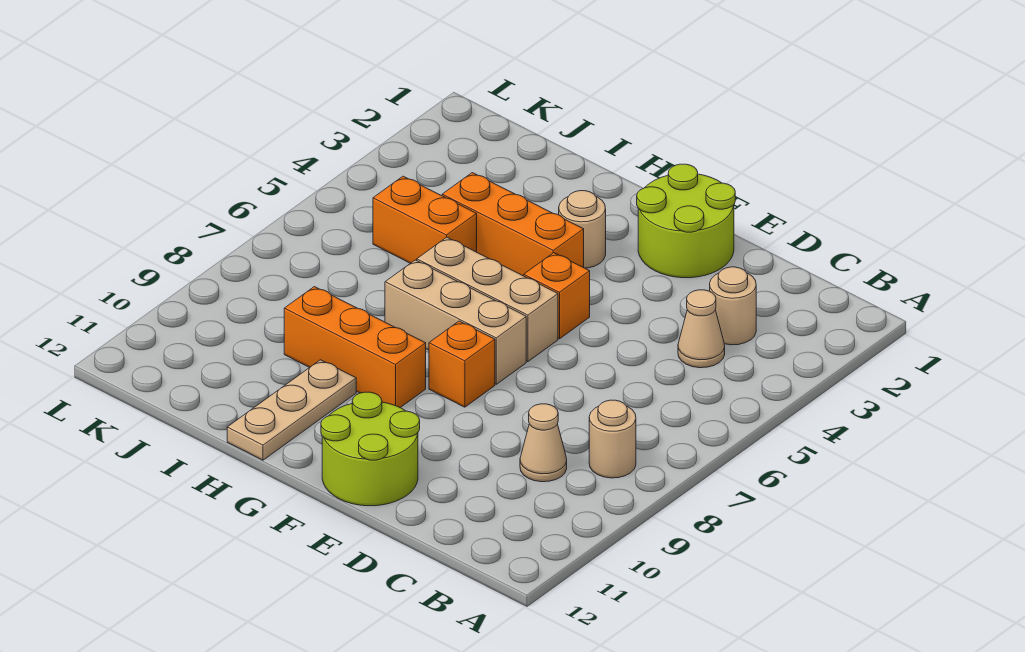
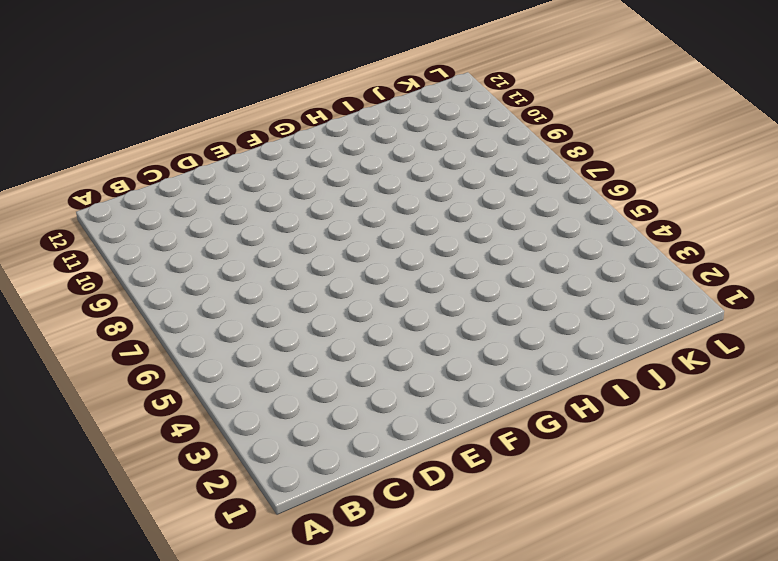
none -> tan 1x1 round brick [589,400,636,478]
none -> tan 1x1 round brick [710,267,756,345]
none -> tan 1x1 cone [678,290,725,368]

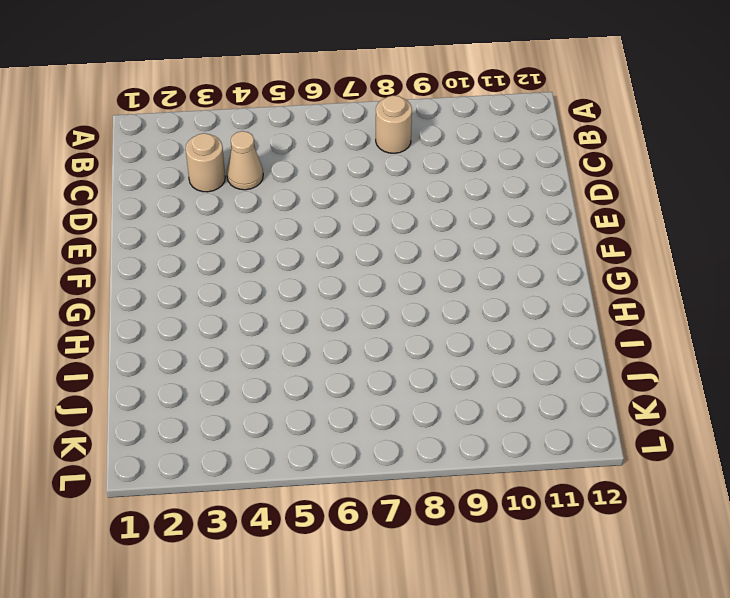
none -> tan 1x1 cone [520,404,567,482]
none -> lime 2x2 round brick [637,164,735,278]
none -> lime 2x2 round brick [321,392,420,506]

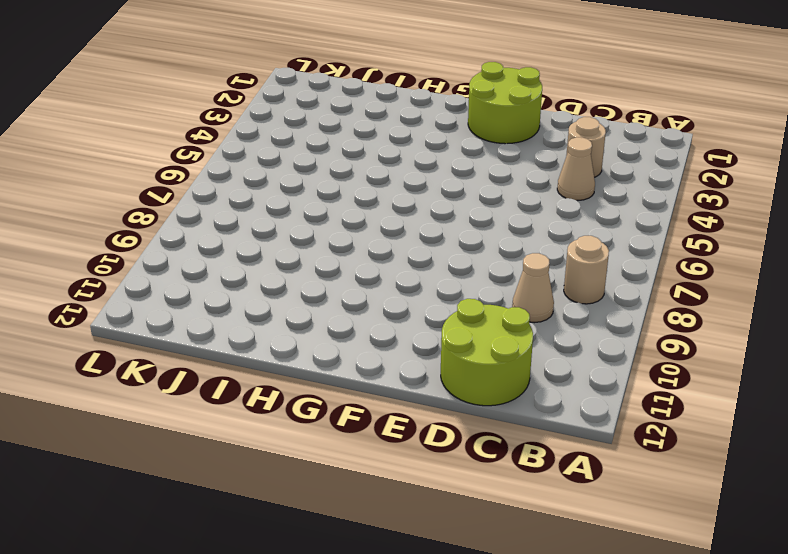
lime 2x2 round brick [441,299,533,406] -> lime 2x2 round brick moved to [321,392,420,506]
none -> orange 1x1 brick [524,253,590,339]
none -> tan 1x3 brick [417,237,558,362]
none -> tan 1x3 brick [385,260,526,384]

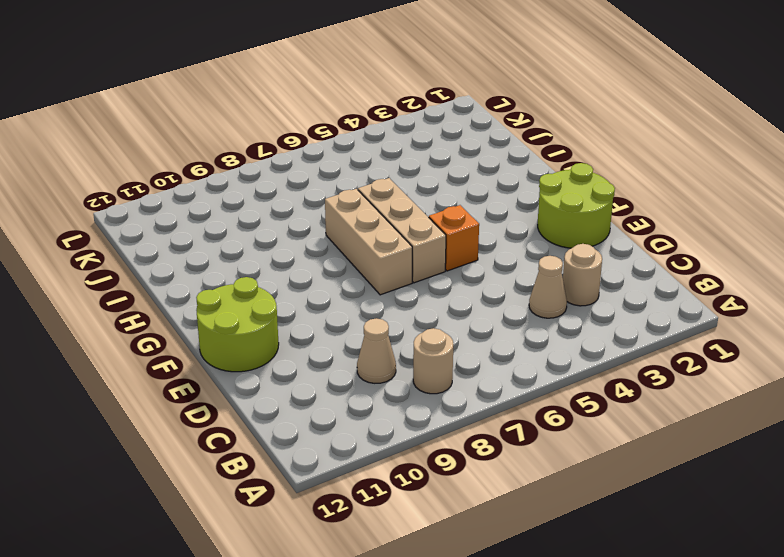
none -> orange 1x1 brick [429,321,495,407]
none -> tan 1x1 round brick [559,191,606,268]
none -> orange 1x3 brick [442,173,584,276]

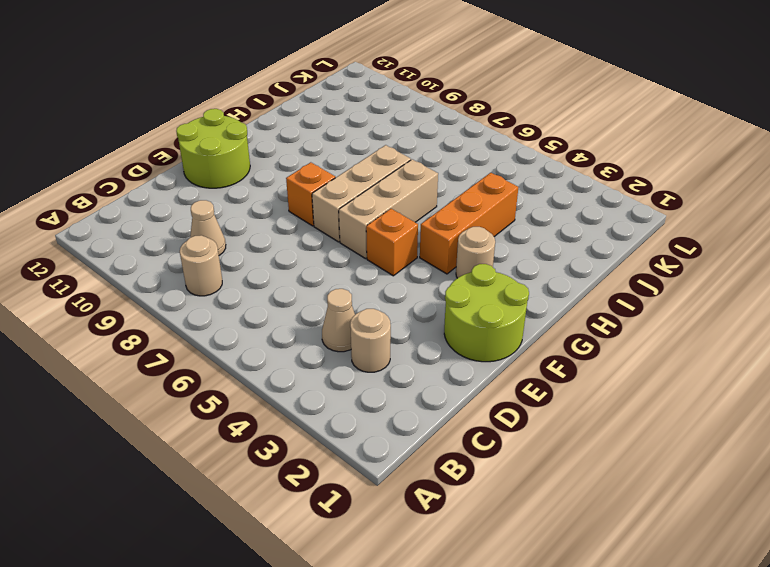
none -> orange 1x3 brick [284,287,426,408]
none -> tan 1x3 plate [227,360,356,460]
none -> orange 1x2 brick [373,176,477,263]

